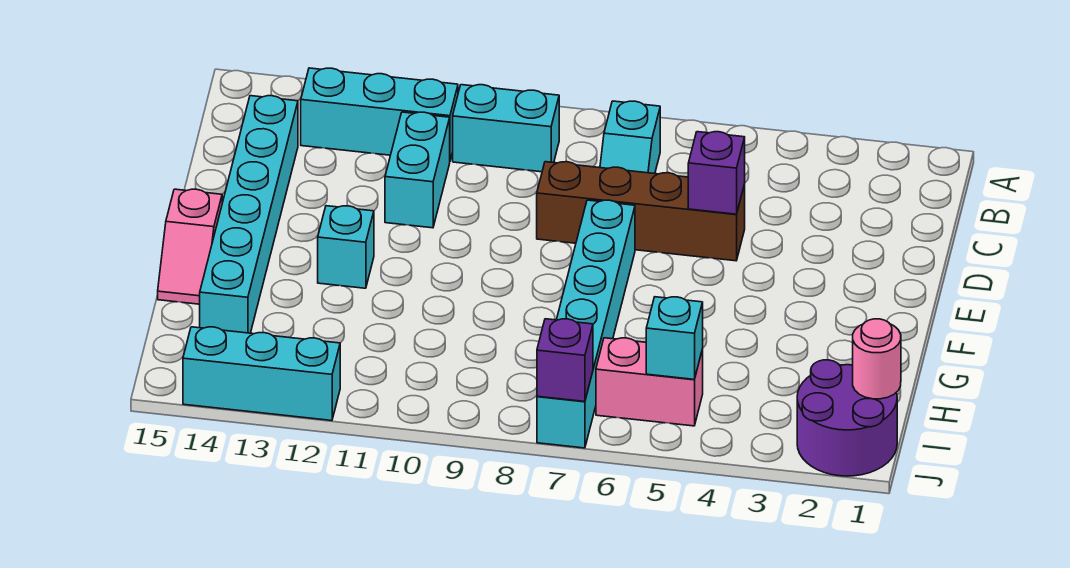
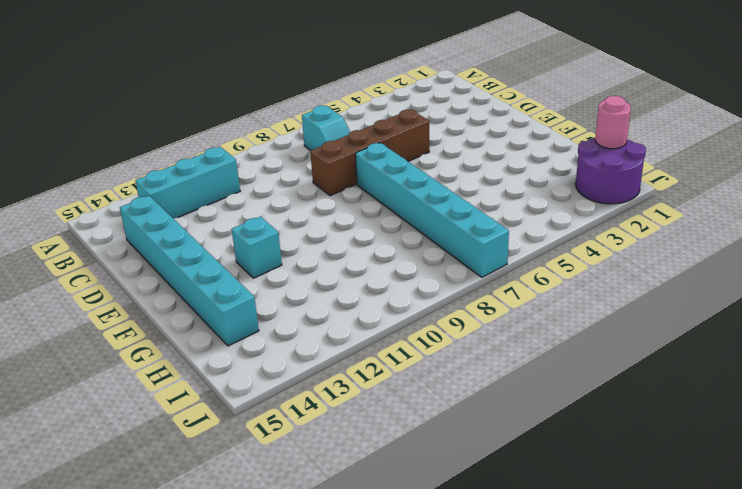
none -> cyan 1x2 brick [453,85,559,172]
none -> cyan 1x2 brick [385,112,450,228]
none -> pink 1x2 slope [158,189,222,304]

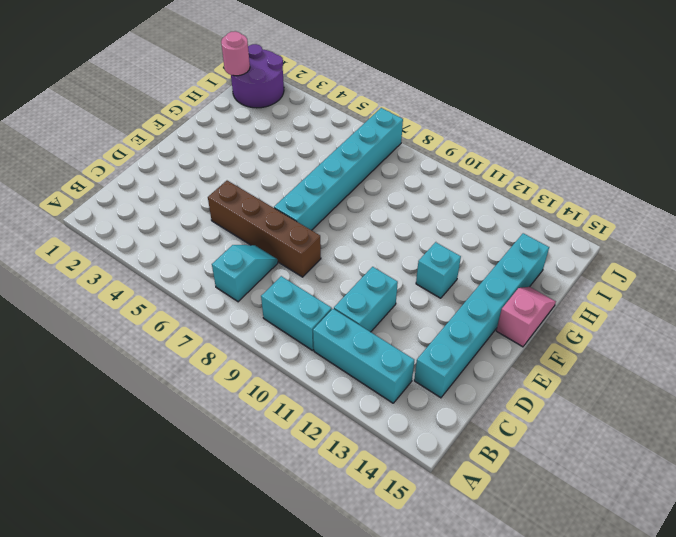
none -> pink 1x2 brick [596,338,703,426]
none -> cyan 1x3 brick [183,327,340,421]
none -> purple 1x1 brick [688,132,745,214]

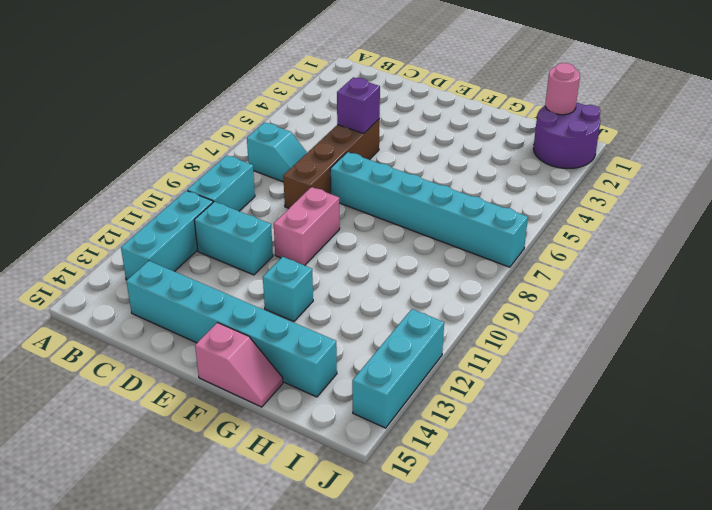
pink 1x2 brick [274,187,340,265] -> pink 1x2 brick moved to [596,338,703,426]
none -> cyan 1x1 brick [646,297,703,380]
none -> purple 1x1 brick [537,319,593,401]

